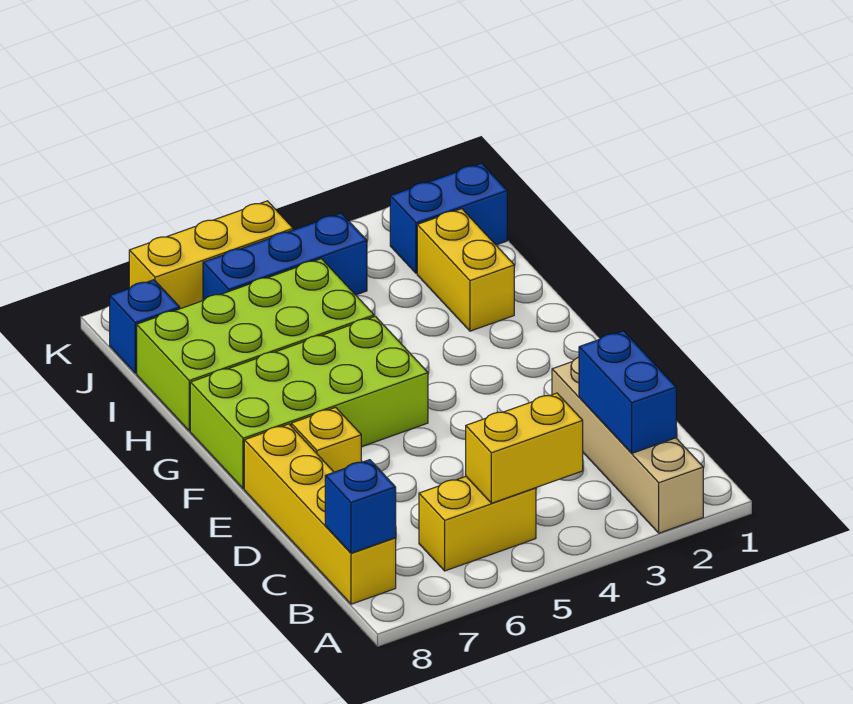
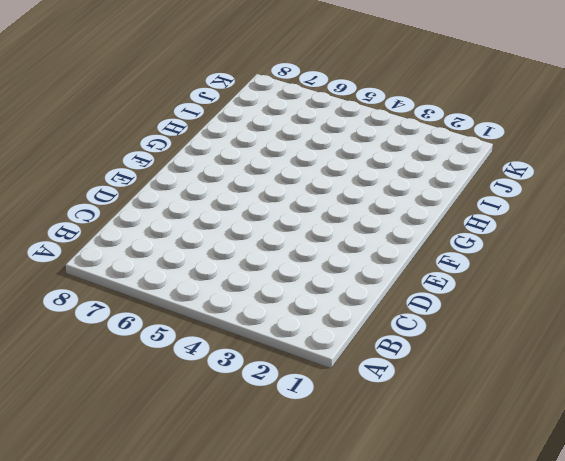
none -> tan 1x4 brick [552,357,703,533]
none -> yellow 1x2 brick [419,477,536,571]
none -> yellow 1x4 brick [244,424,396,604]

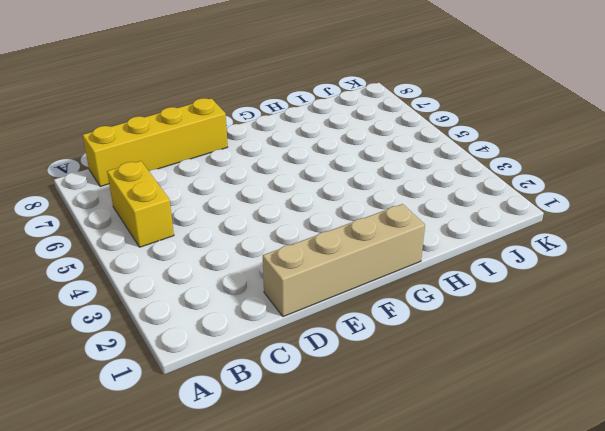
tan 1x4 brick [263,204,425,317] -> tan 1x4 brick moved to [552,357,703,533]
none -> yellow 1x1 brick [291,407,361,472]
none -> lime 2x4 brick [190,316,428,489]
none -> yellow 1x2 brick [417,209,514,331]

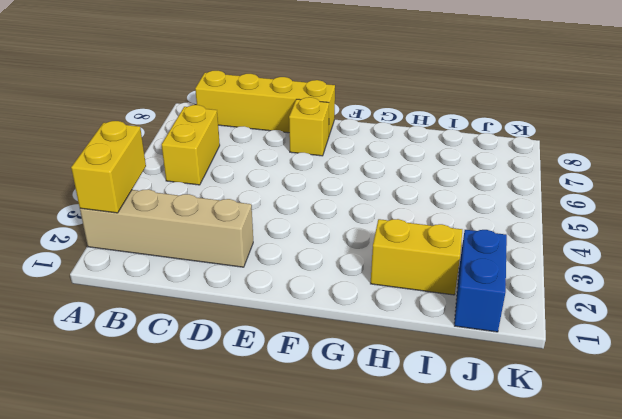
yellow 1x2 brick [71,121,146,213] -> yellow 1x2 brick moved to [466,393,583,503]
none -> lime 2x4 brick [190,316,428,489]
none -> lime 2x4 brick [137,259,374,431]
none -> blue 1x3 brick [203,213,367,301]

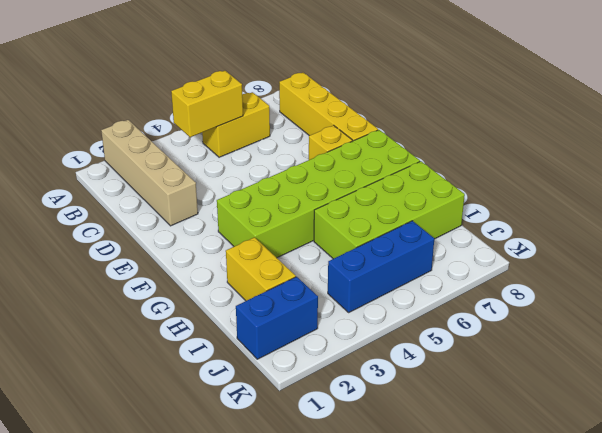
lime 2x6 brick [217,130,420,258] -> lime 2x4 brick [190,316,428,489]
none -> blue 1x1 brick [110,280,180,373]
none -> yellow 1x3 brick [129,201,293,309]
none -> blue 1x2 brick [579,331,676,453]

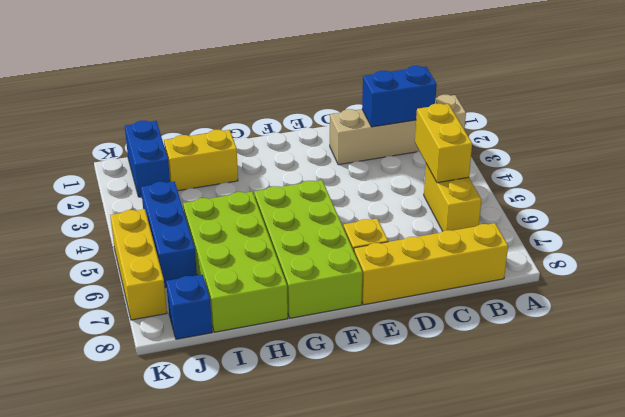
none -> blue 1x1 brick [325,460,396,553]

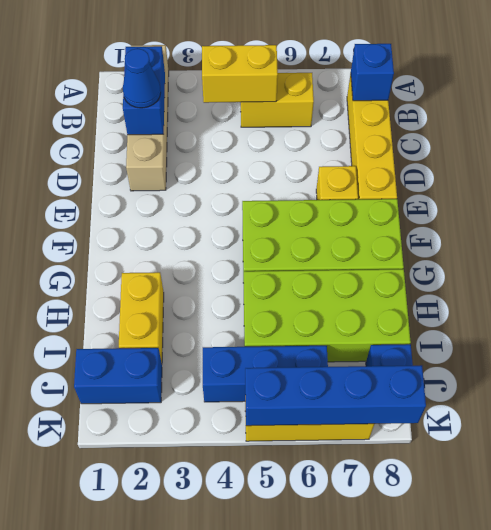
blue 1x1 cone [123,49,161,108] -> none
blue 1x4 brick [245,365,426,426] -> none

